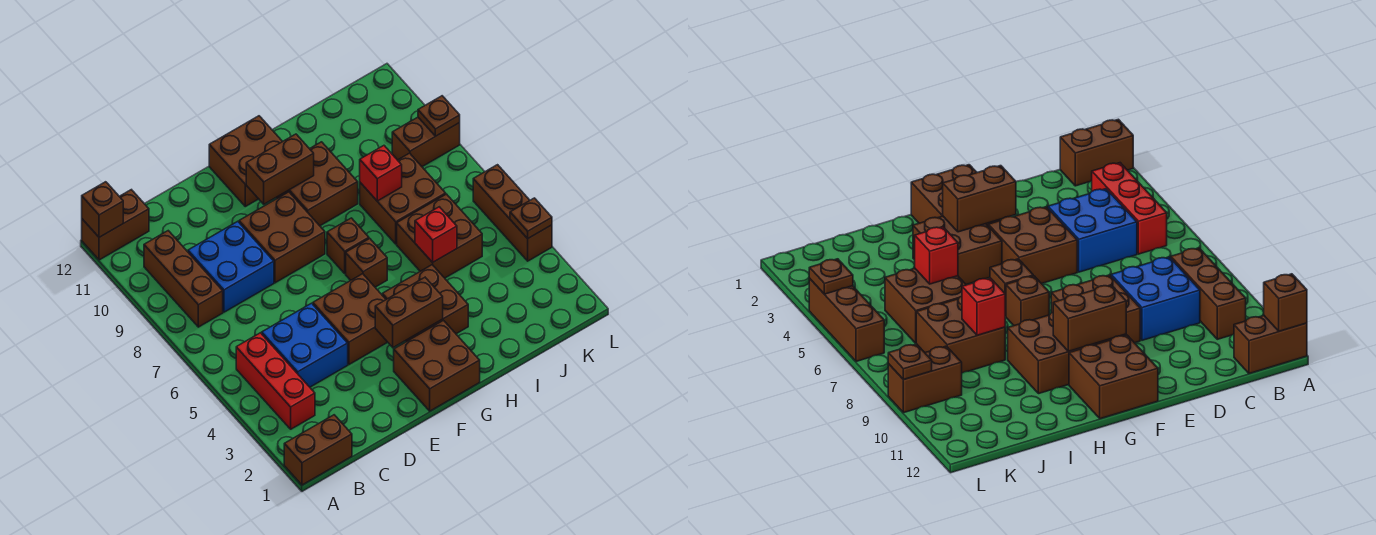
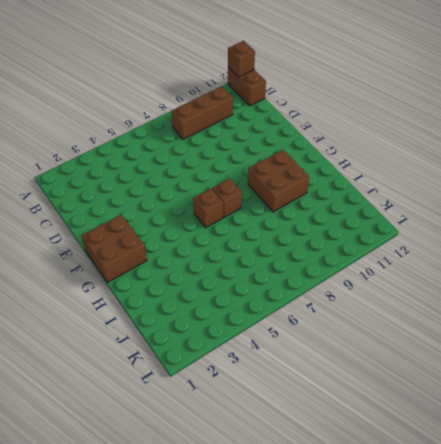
none -> brown 1x2 brick [284,415,352,485]
none -> red 1x3 brick [236,333,315,429]
none -> blue 2x2 brick [262,303,348,387]

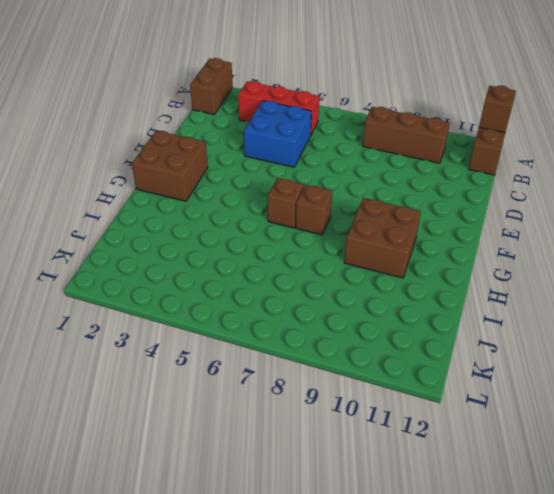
none -> blue 2x2 brick [188,221,274,312]
none -> brown 2x2 brick [313,274,387,364]
none -> brown 2x2 brick [239,192,325,283]

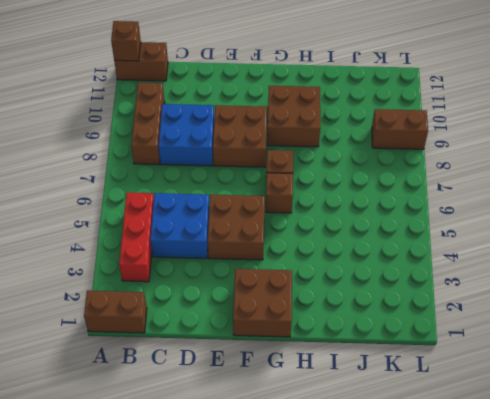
none -> brown 2x2 brick [209,116,283,206]
none -> brown 2x2 brick [382,265,468,342]
none -> brown 2x2 brick [397,194,482,278]

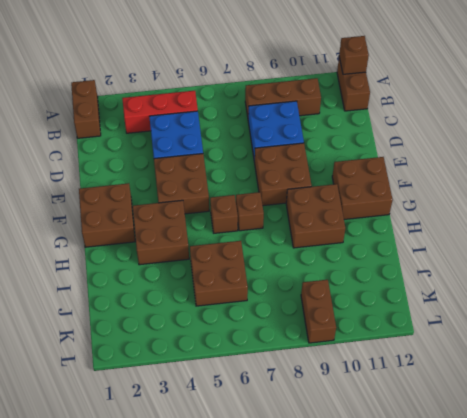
none -> brown 2x2 brick [360,153,446,244]
none -> brown 1x3 brick [473,165,552,261]
none -> brown 1x2 brick [375,278,443,347]

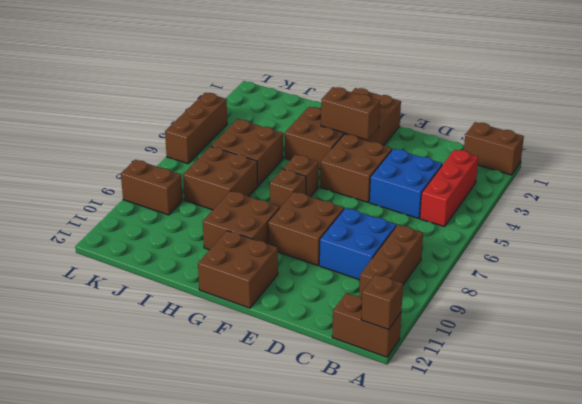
none -> brown 1x2 brick [246,134,314,204]
none -> red 1x1 brick [415,207,457,262]
none -> red 1x1 brick [360,146,402,201]

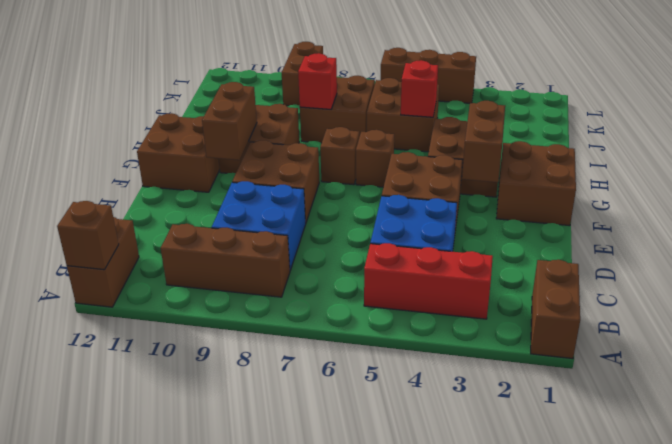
none -> brown 1x1 plate [510,198,552,238]
none -> brown 1x1 plate [418,96,460,136]

